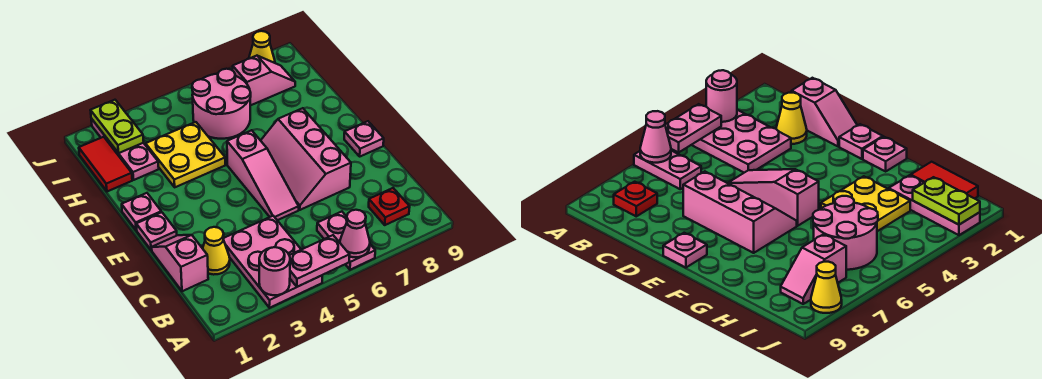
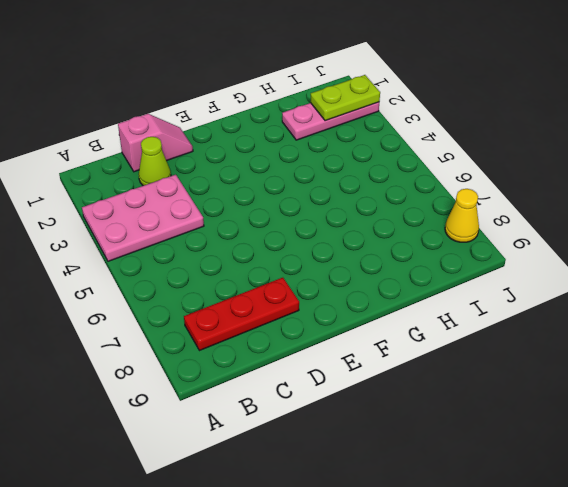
red 1x3 plate [184,278,299,351] -> red 1x1 plate [369,188,410,225]
lime 1x1 cone [139,137,171,186] -> yellow 1x1 cone [203,227,230,275]
none -> pink 1x2 plate [317,212,375,270]
none -> pink 1x3 slope [227,130,299,220]
none -> pink 2x3 slope [261,108,351,210]

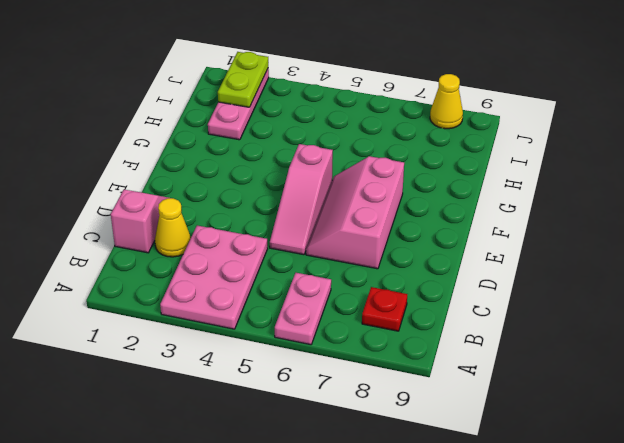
none -> pink 1x1 plate [136,212,177,250]
none -> pink 1x1 plate [344,121,384,156]
none -> pink 1x1 plate [122,193,161,230]

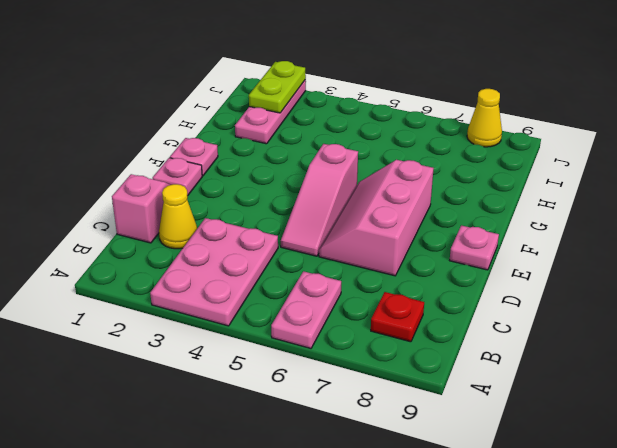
none -> yellow 2x2 plate [146,122,225,187]
none -> red 1x2 tile [79,137,132,192]
none -> pink 2x2 round brick [192,69,251,139]

